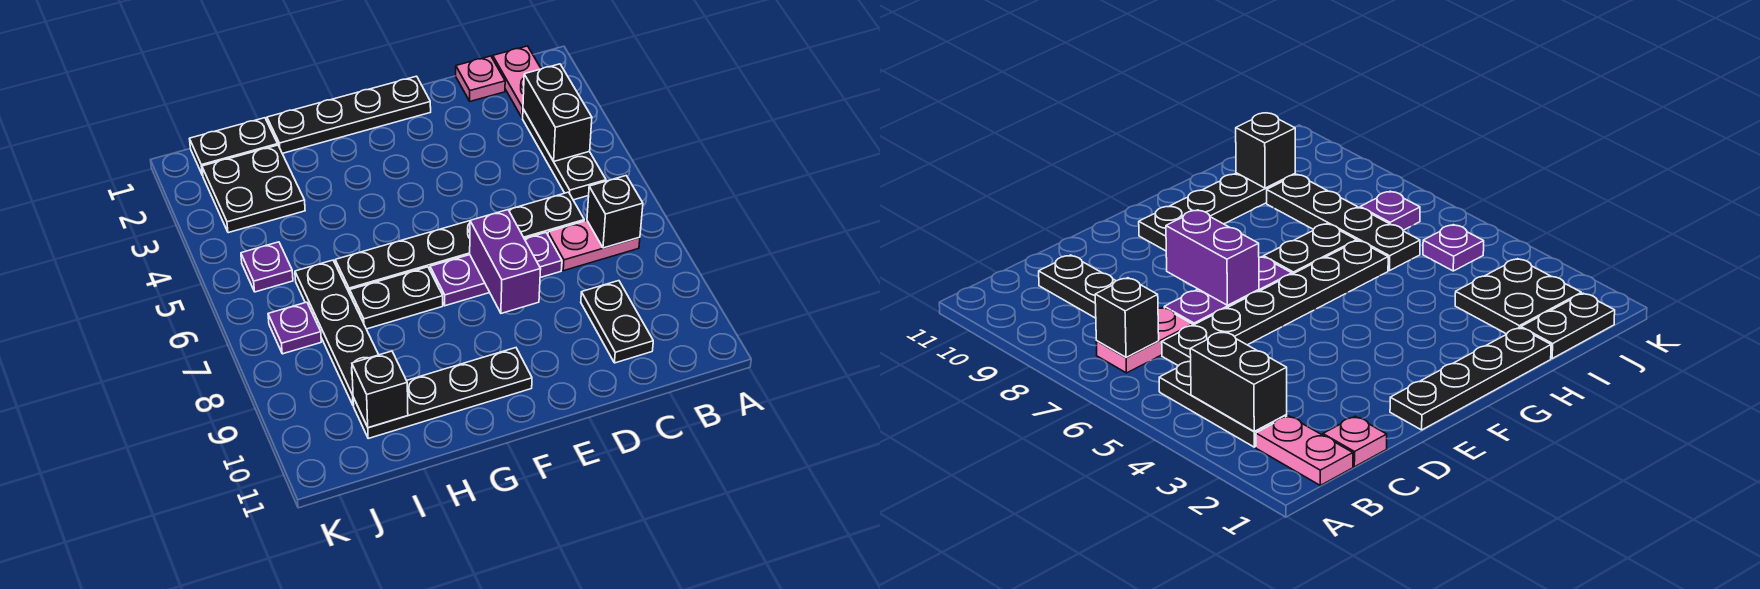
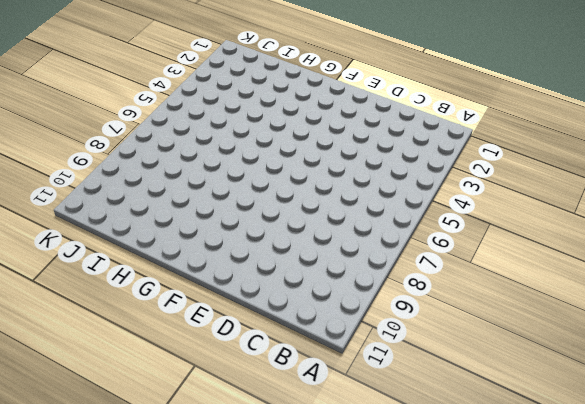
none -> pink 1x2 plate [493,46,541,118]
none -> black 1x3 plate [523,109,606,200]
none -> pink 1x2 plate [548,221,640,271]

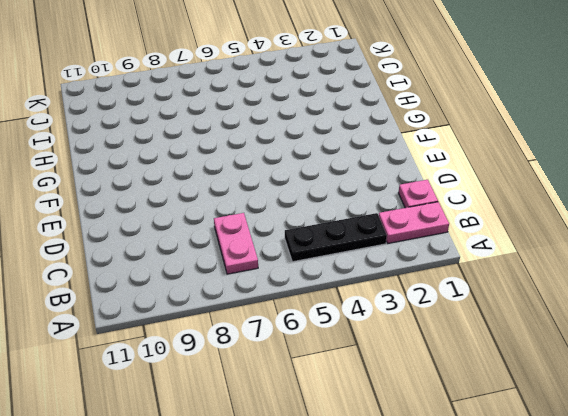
none -> black 1x6 plate [335,192,584,294]
none -> black 1x2 plate [581,281,653,363]
none -> purple 1x3 plate [430,233,562,306]

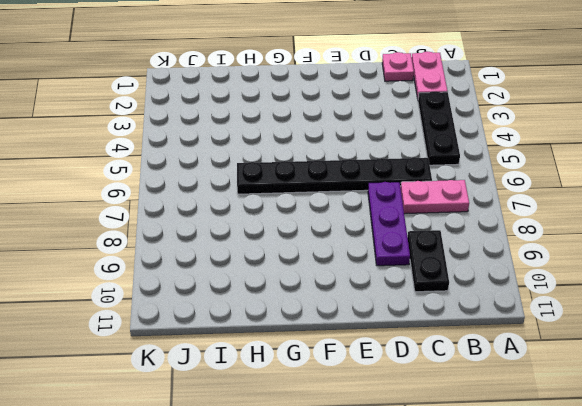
purple 1x3 plate [368,182,410,266] -> purple 1x3 plate turned to [430,233,562,306]
none -> black 1x4 plate [267,76,431,153]
none -> black 1x4 plate [353,348,532,439]
none -> black 1x2 plate [350,267,443,329]

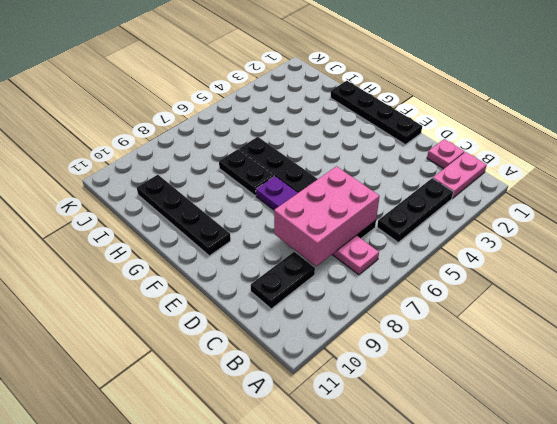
pink 2x3 brick [274,166,380,266] -> none
none -> black 1x2 plate [190,118,278,175]
none -> black 2x2 plate [202,145,305,233]
none -> black 1x4 plate [295,260,379,406]

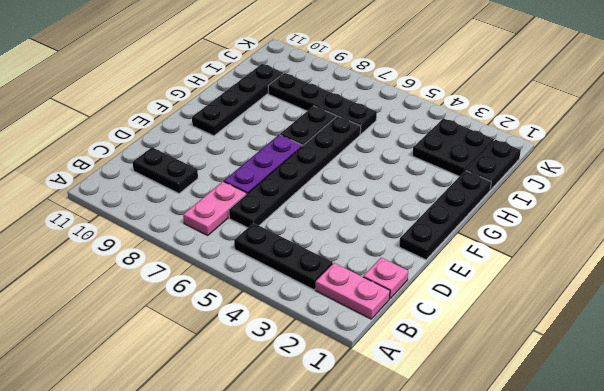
none -> purple 1x1 plate [241,242,293,292]
none -> purple 1x1 plate [268,302,321,354]
none -> black 1x2 brick [523,64,592,161]

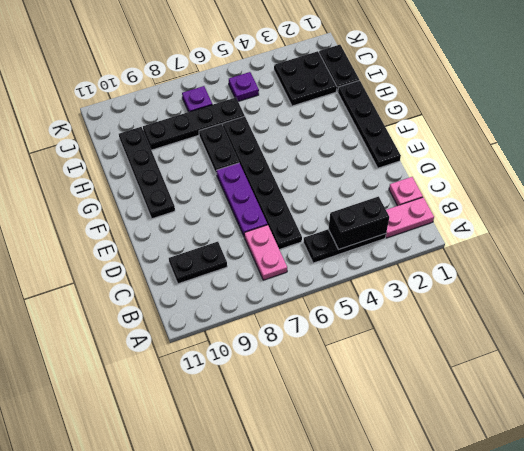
none -> black 1x1 brick [587,176,643,248]
none -> purple 1x2 brick [470,210,541,313]
none -> black 1x1 brick [352,351,408,428]

